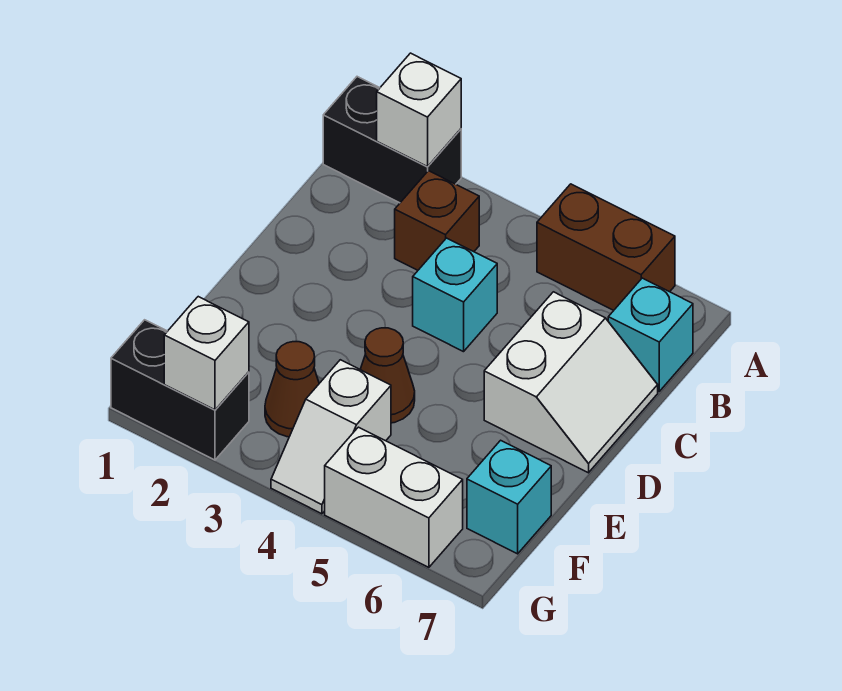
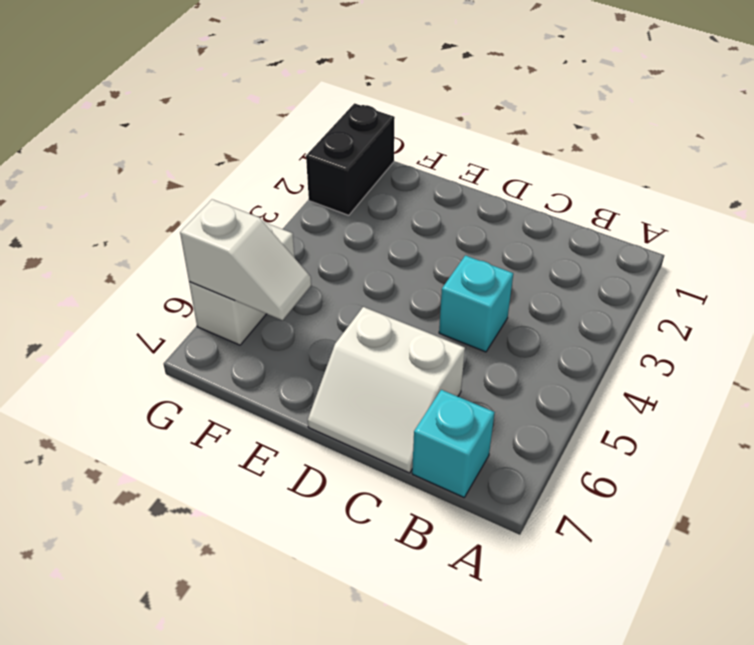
white 1x2 slope [180,199,311,320] -> white 1x2 slope turned to [271,360,391,514]
none -> black 1x2 brick [323,77,461,203]
none -> brown 1x2 brick [537,184,675,310]
none -> brown 1x1 brick [395,171,479,270]

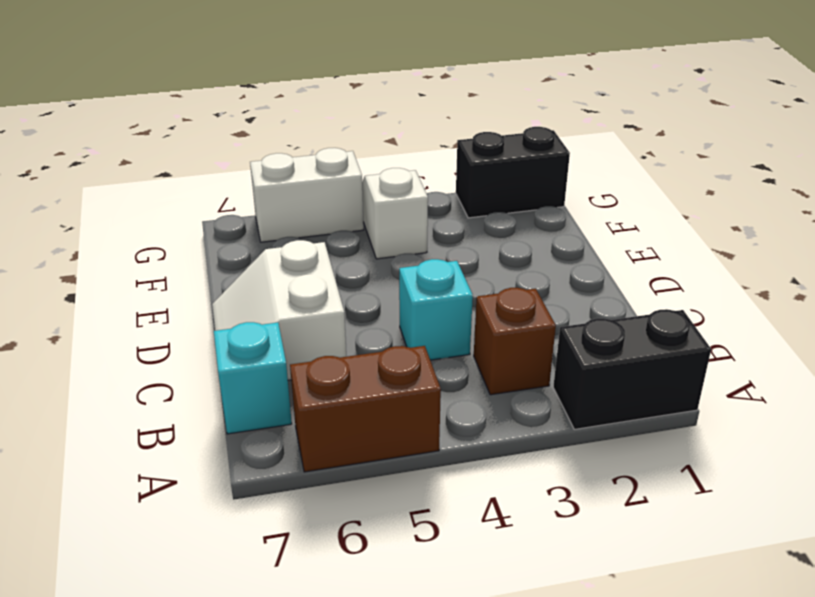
none -> brown 1x1 cone [360,328,415,423]
none -> brown 1x1 cone [265,342,319,437]
none -> cyan 1x1 brick [467,440,551,554]

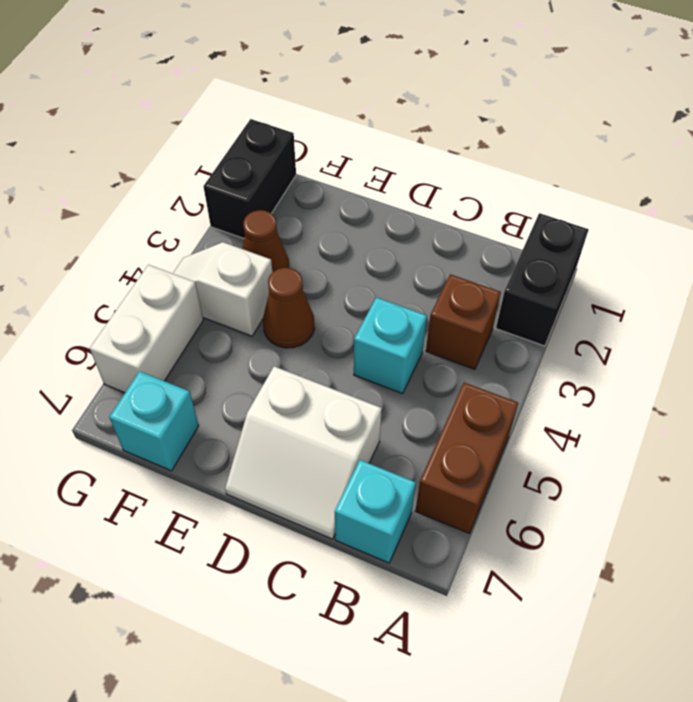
none -> white 1x1 brick [377,53,461,167]
none -> white 1x1 brick [164,297,249,410]

